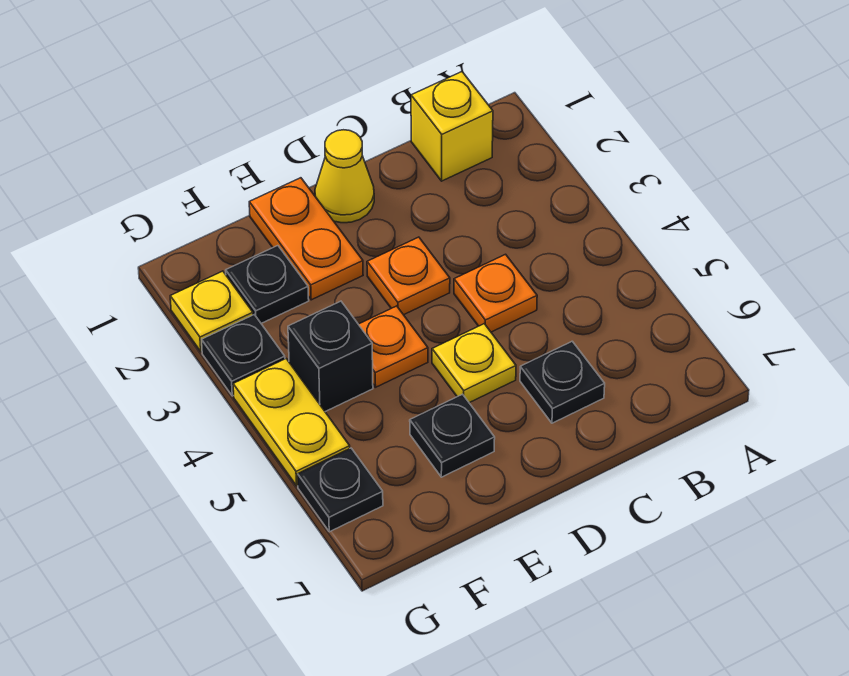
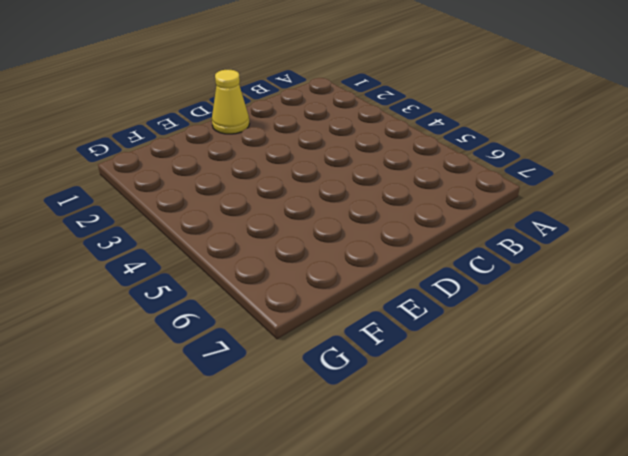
none -> yellow 1x1 brick [411,72,493,181]
none -> orange 1x1 plate [454,254,537,332]
none -> black 1x1 plate [520,341,605,423]

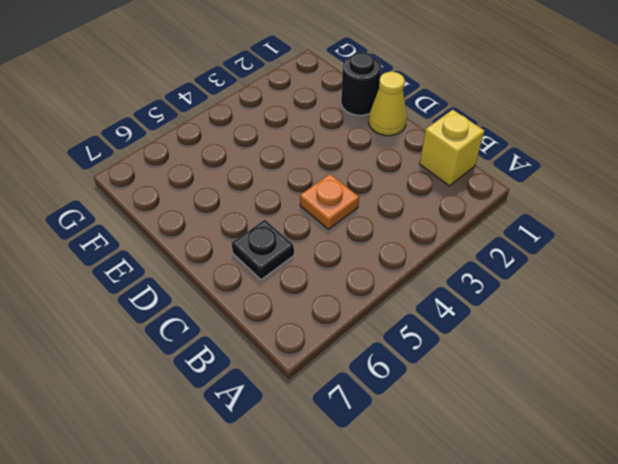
black 1x1 round brick [341,52,381,115] -> orange 1x2 plate [249,178,363,300]
none -> orange 1x1 plate [367,237,450,315]
none -> yellow 1x1 plate [432,324,516,403]
none -> orange 1x1 plate [358,306,428,387]

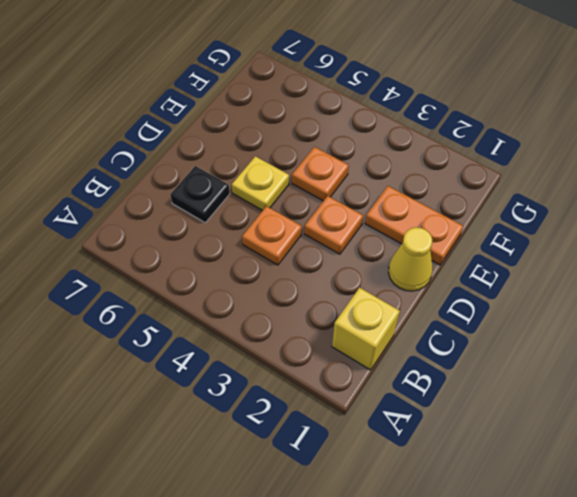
none -> black 1x1 plate [410,394,495,477]
none -> black 1x1 plate [226,246,309,323]
none -> black 1x1 brick [288,301,373,412]

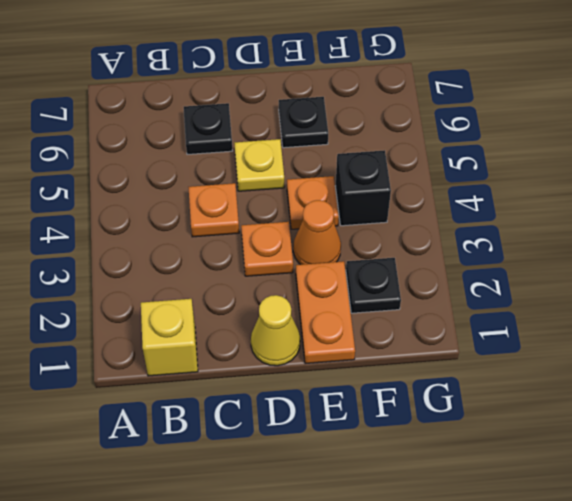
orange 1x1 cone [293,200,341,265] -> none
none -> yellow 1x1 plate [170,271,253,352]
none -> black 1x1 plate [202,315,285,396]
none -> yellow 1x2 plate [233,359,350,486]

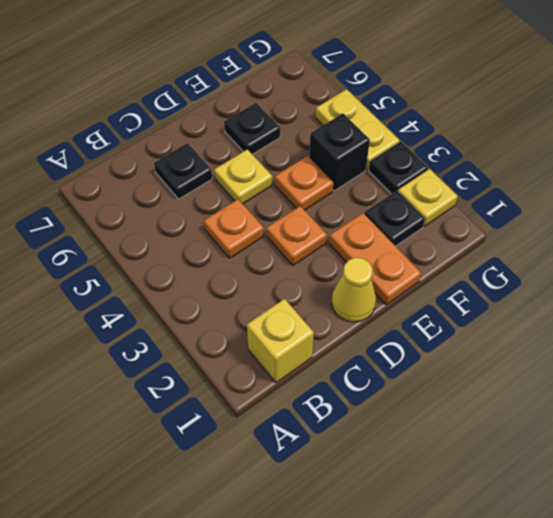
none -> black 1x1 plate [298,448,383,532]

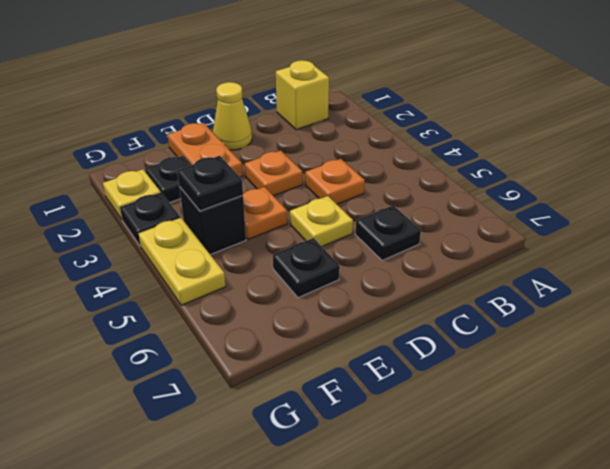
black 1x1 plate [177,156,243,211] -> black 1x1 plate moved to [298,448,383,532]

